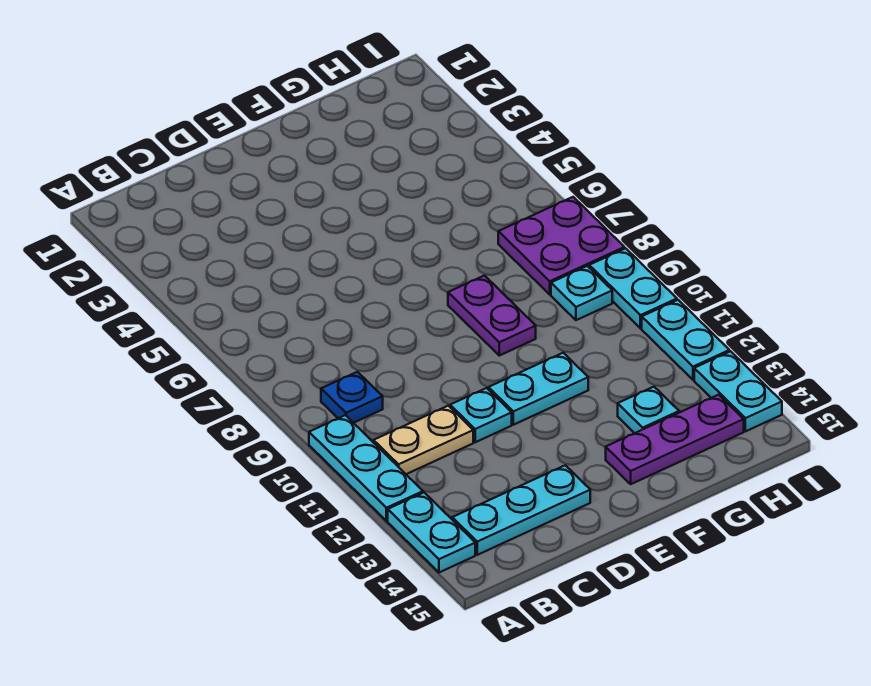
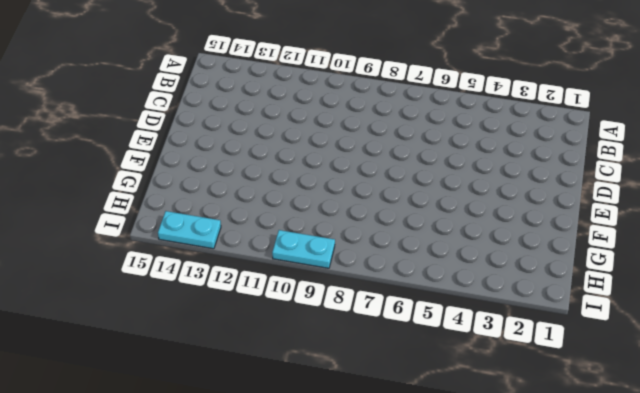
none -> cyan 1x3 plate [309,415,423,521]
none -> cyan 1x2 plate [388,493,475,572]
none -> blue 1x1 plate [321,372,383,423]

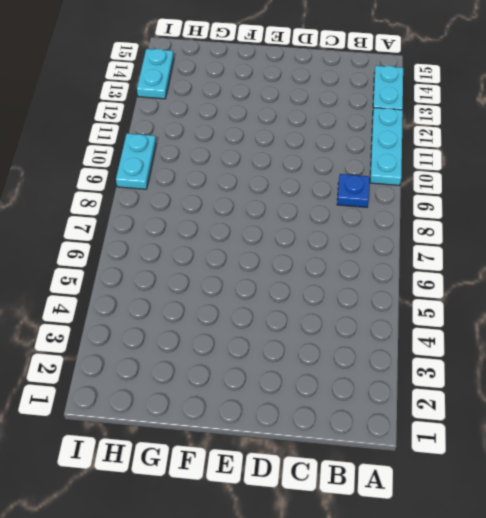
none -> tan 1x2 plate [374,406,473,474]
none -> cyan 1x3 plate [452,465,590,555]
none -> cyan 1x1 plate [450,388,512,442]

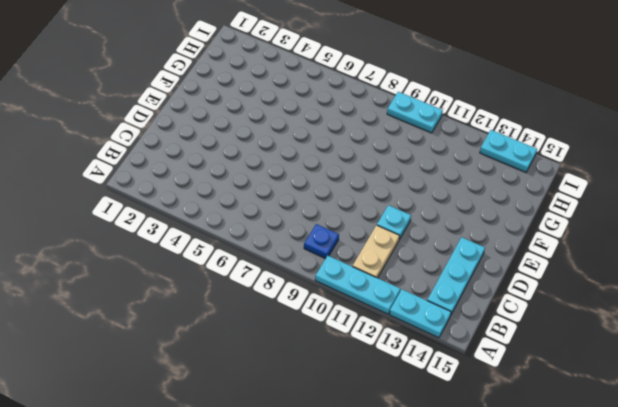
none -> cyan 1x2 plate [489,353,588,425]
none -> purple 1x2 plate [448,276,536,356]
none -> purple 1x3 plate [606,395,744,484]

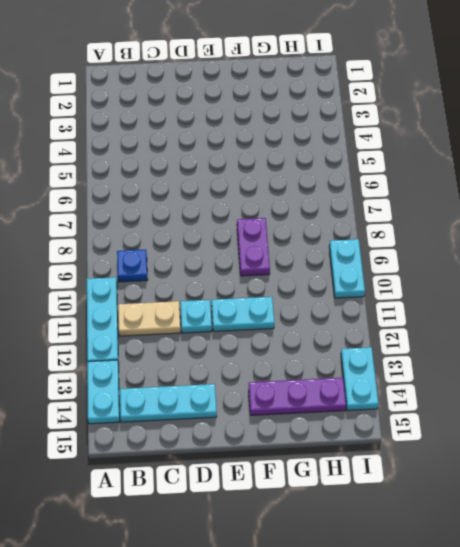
none -> cyan 1x1 plate [618,387,679,433]
none -> purple 2x2 plate [498,197,624,294]
none -> cyan 1x1 plate [551,266,612,320]

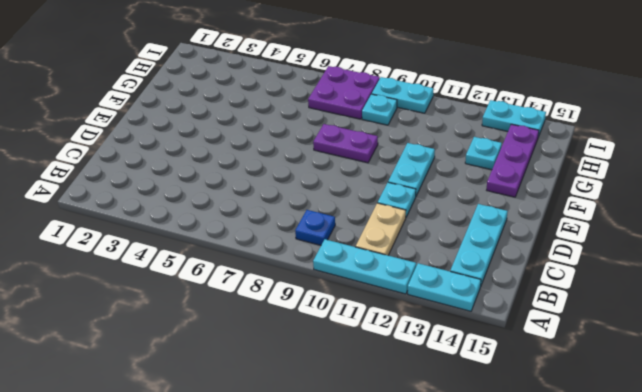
none -> cyan 1x2 plate [642,300,729,380]

